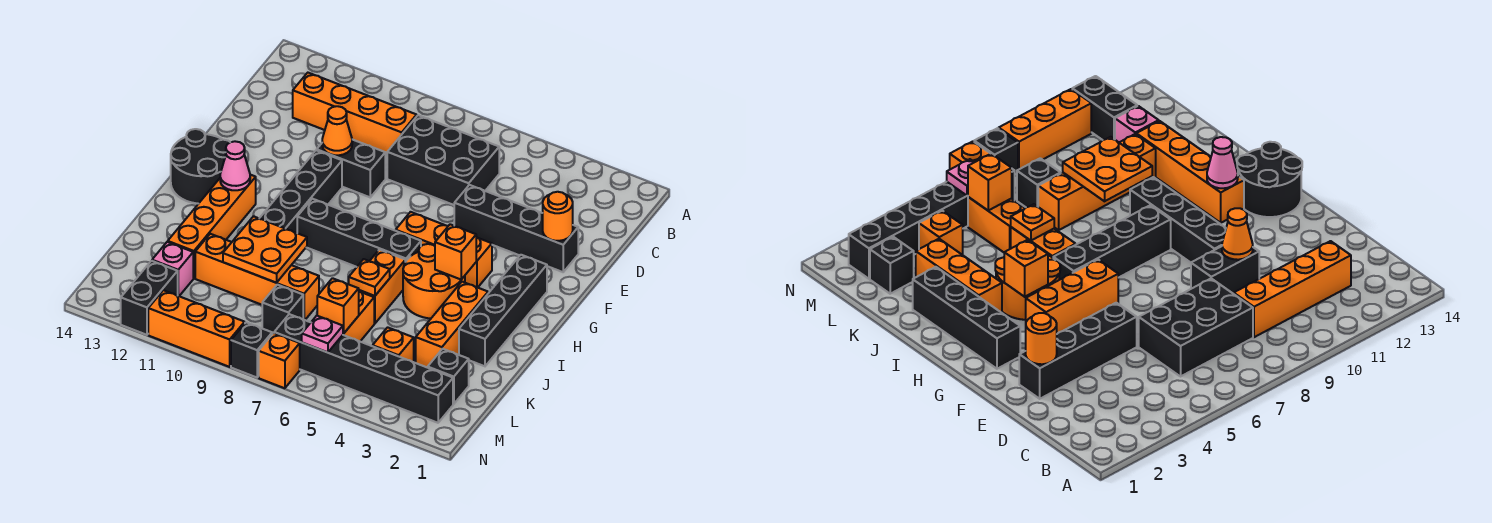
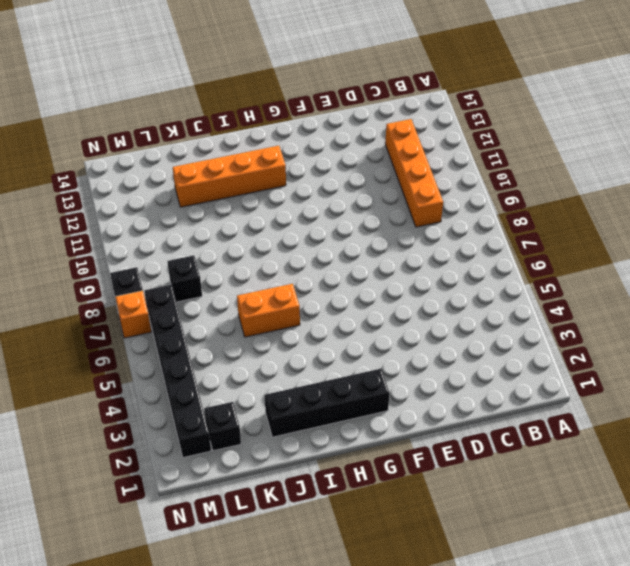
none -> black 2x3 brick [387,115,499,205]
none -> black 1x4 brick [454,185,578,272]
none -> black 1x2 brick [317,140,385,197]
none -> black 1x4 brick [259,150,342,233]

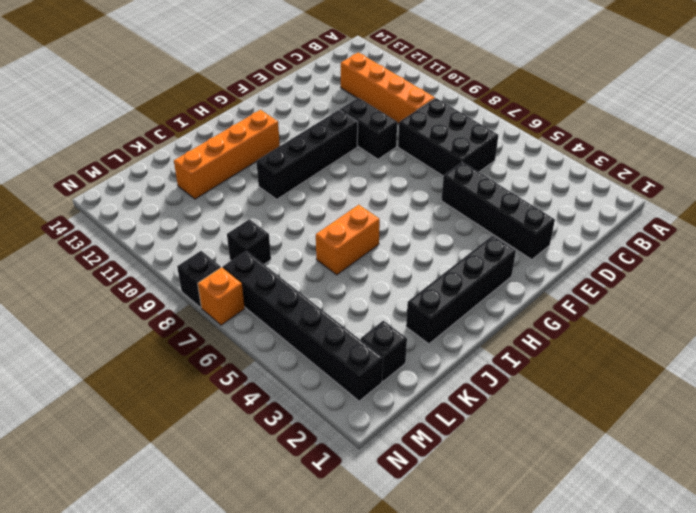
none -> orange 1x3 brick [396,212,492,288]
none -> black 2x2 round brick [171,129,230,204]
none -> orange 2x2 round brick [403,244,465,318]
none -> black 1x4 brick [297,199,421,267]

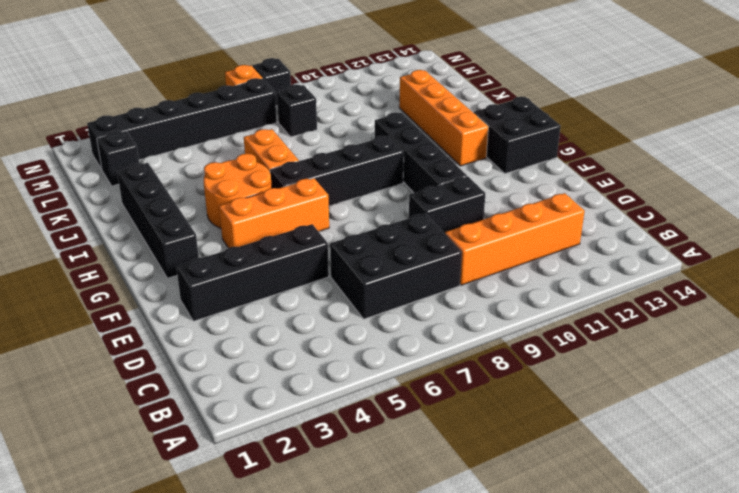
black 2x2 brick [474,97,561,174] -> black 2x2 round brick [171,129,230,204]
none -> orange 1x3 brick [416,282,488,368]
none -> orange 1x2 brick [343,291,374,341]
none -> orange 1x4 brick [195,234,319,320]
none -> orange 1x1 brick [373,327,414,362]

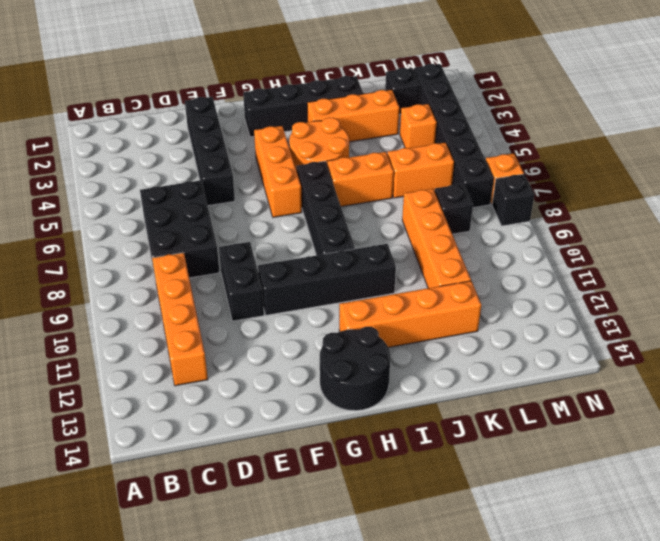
none -> pink 1x1 brick [152,242,193,296]
none -> black 1x2 brick [121,261,178,335]
none -> orange 1x3 brick [148,290,245,367]
none -> orange 1x1 round brick [543,192,573,241]

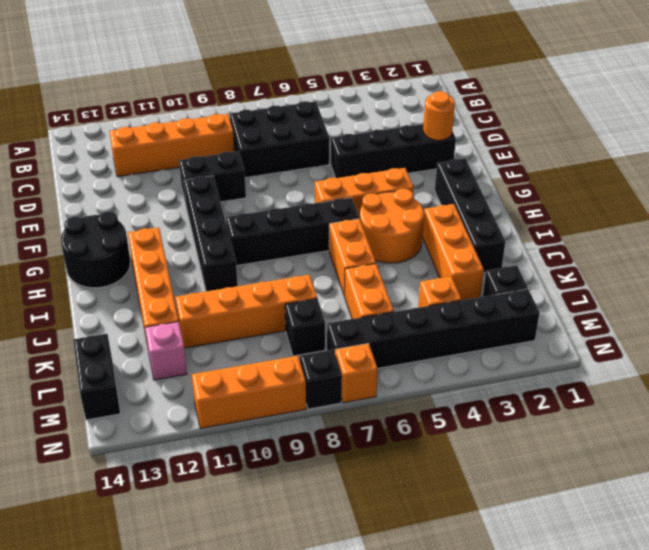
black 1x2 brick [73,334,120,420] -> black 1x2 brick moved to [121,261,178,335]
none -> orange 1x1 cone [322,106,352,155]
none -> orange 1x1 brick [435,224,476,279]
none -> pink 1x1 cone [220,141,250,190]
none -> orange 1x1 plate [349,259,390,296]

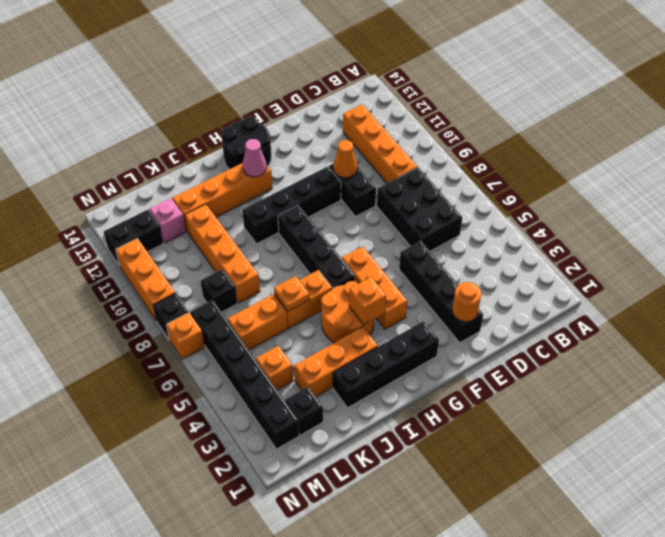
none -> orange 2x2 plate [223,216,307,283]
none -> orange 1x1 brick [317,278,359,334]
none -> pink 1x1 plate [302,316,343,352]

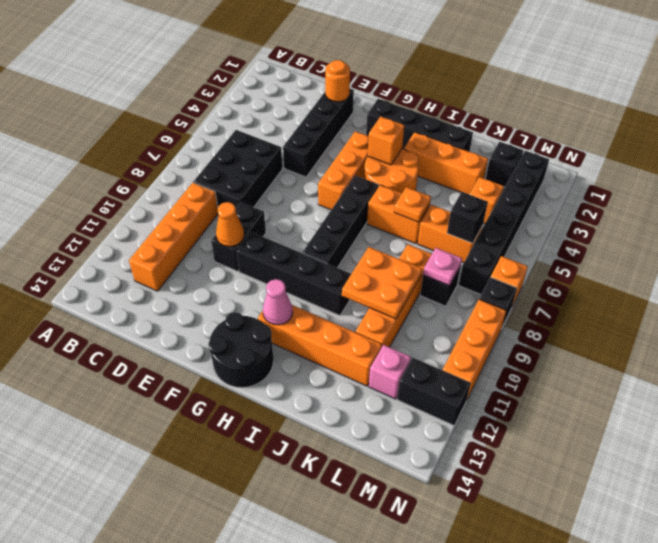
black 1x1 brick [447,192,488,243] -> orange 1x1 brick [317,278,359,334]
pink 1x1 plate [423,248,462,286] -> pink 1x1 plate moved to [302,316,343,352]

